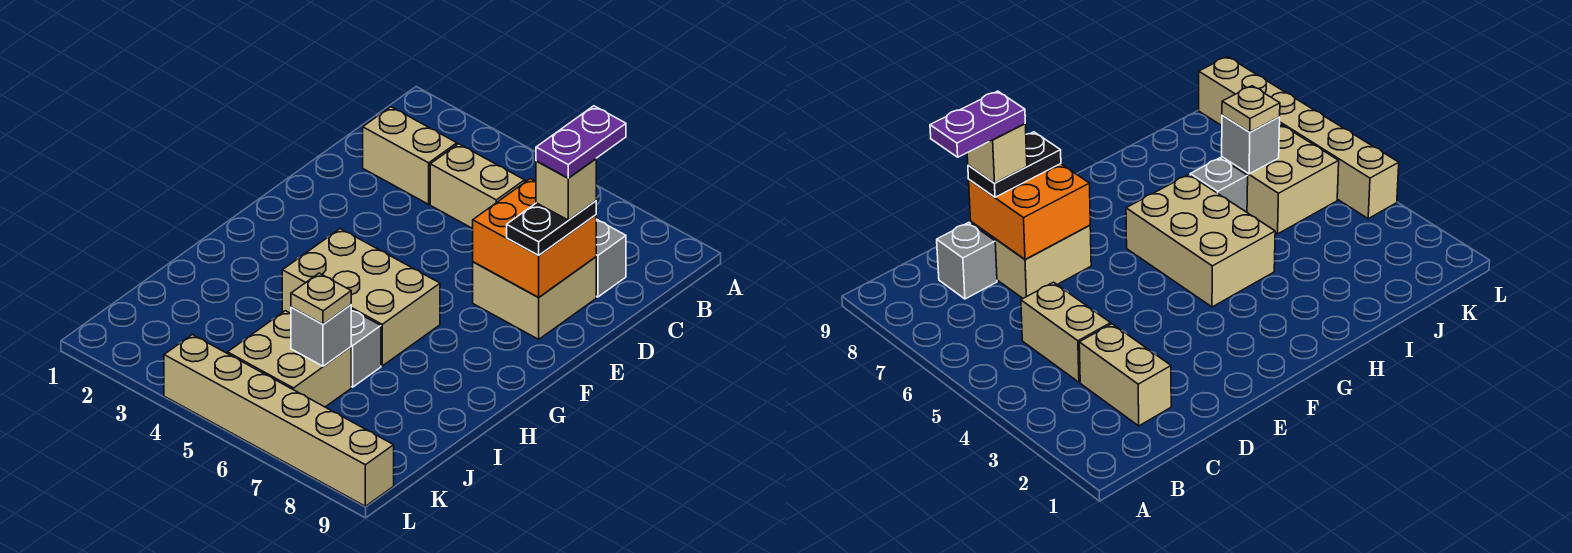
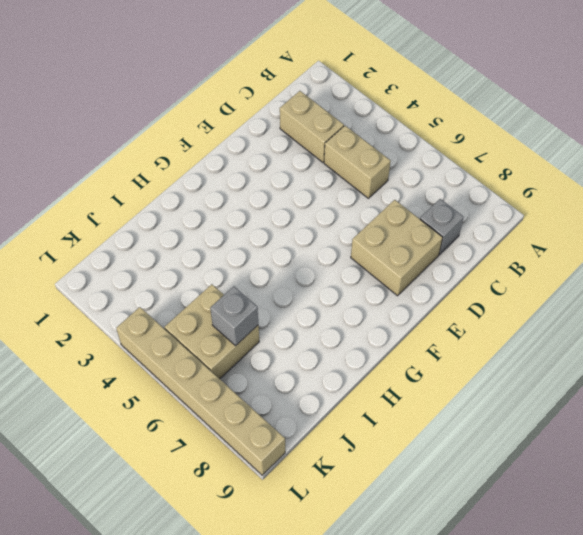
none -> tan 2x3 brick [282,229,440,366]
none -> grey 1x1 brick [351,309,381,387]
none -> orange 2x2 brick [473,179,596,297]

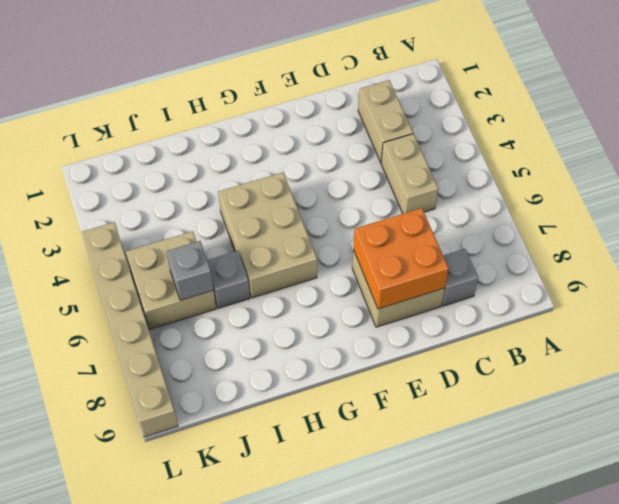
none -> black 1x2 plate [507,201,596,255]
none -> tan 1x1 plate [291,273,351,324]
none -> tan 1x1 brick [536,159,596,220]

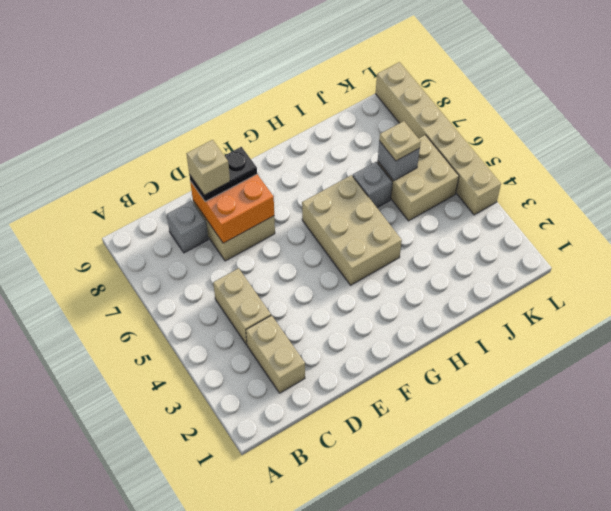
none -> purple 1x2 plate [536,106,626,178]

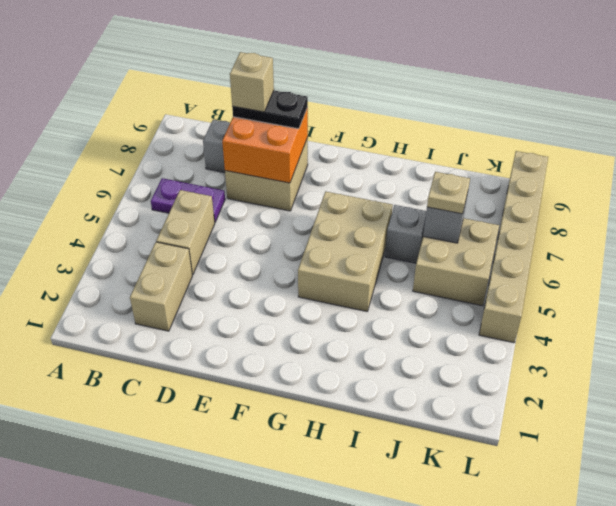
purple 1x2 plate [151,178,225,222] -> purple 1x2 plate moved to [536,106,626,178]

